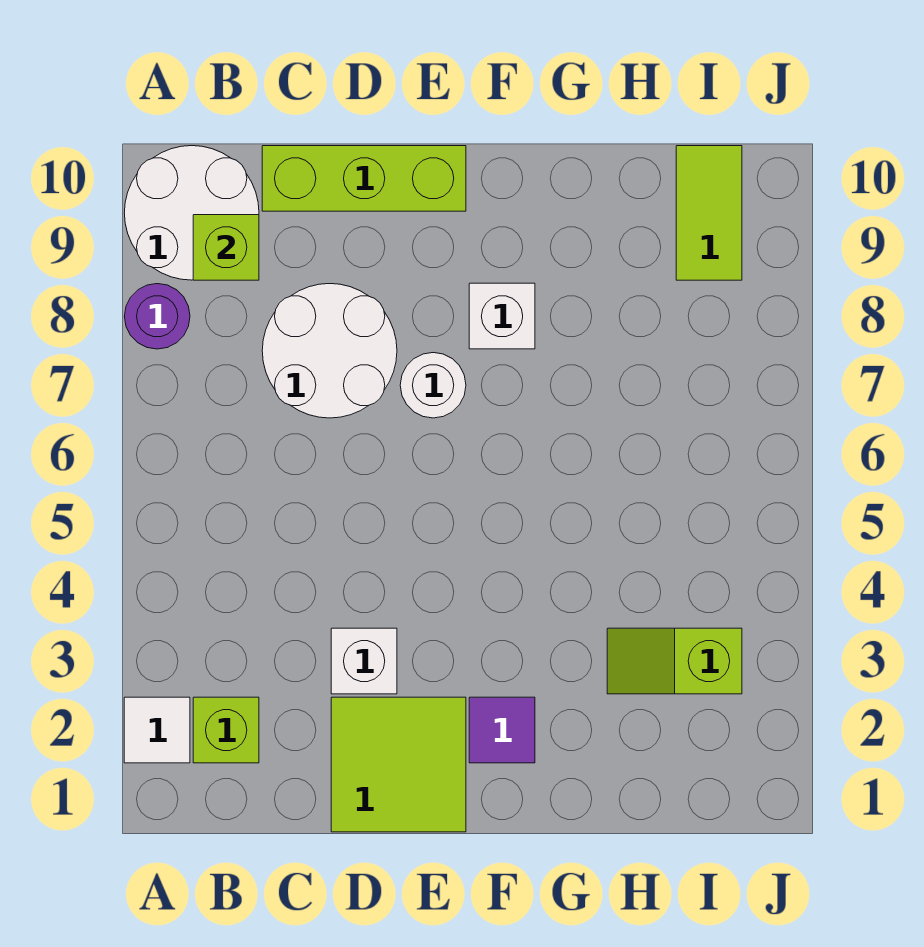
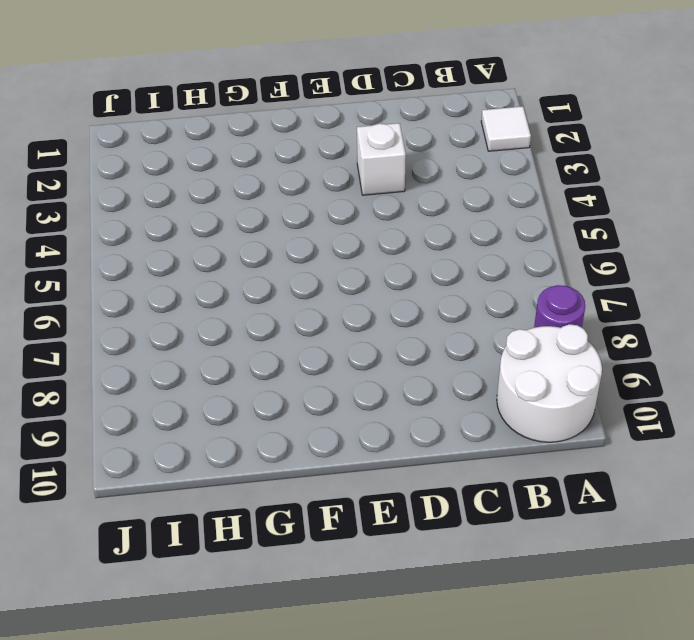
none -> lime 1x1 brick [193,697,259,763]
none -> white 2x2 round brick [262,284,397,418]
none -> lime 1x3 brick [262,146,466,211]

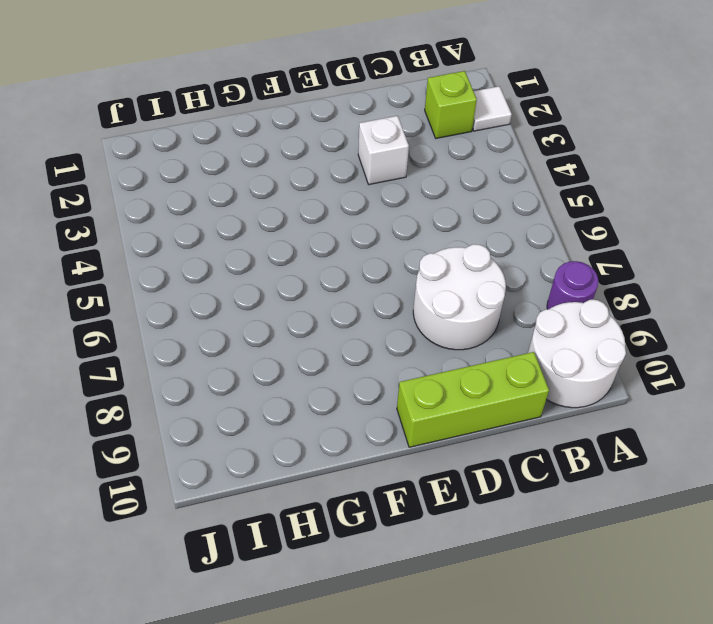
none -> lime 2x2 tile [331,697,466,832]
none -> white 1x1 round brick [400,353,466,418]
none -> purple 1x1 tile [469,697,535,763]

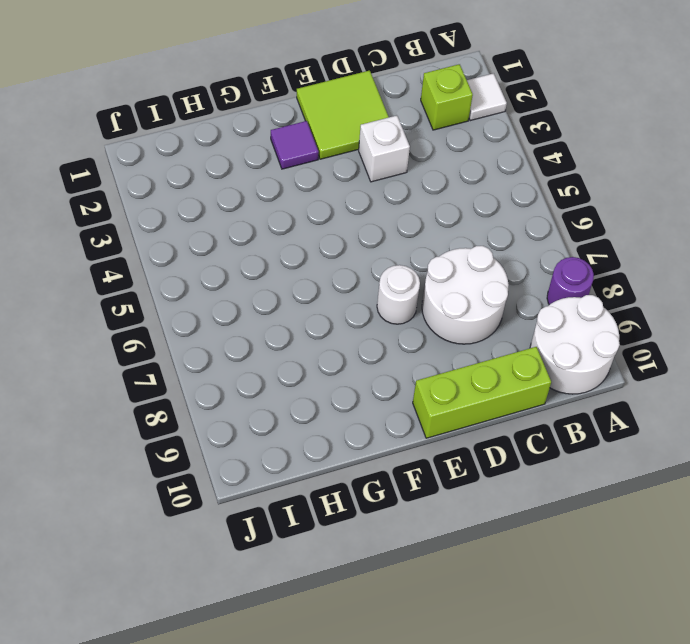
none -> white 1x1 brick [469,283,535,349]
none -> lime 1x2 slope [607,628,742,694]
none -> lime 1x2 tile [676,146,742,280]

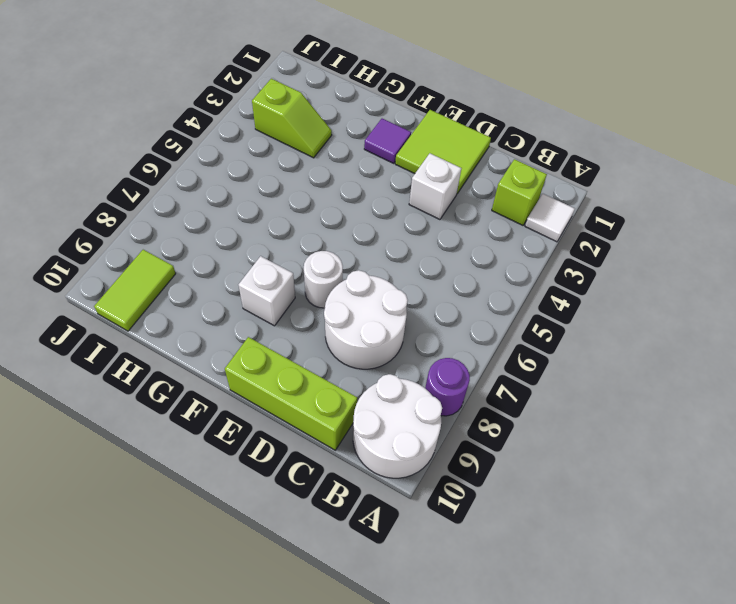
none -> lime 1x1 brick [193,215,259,280]

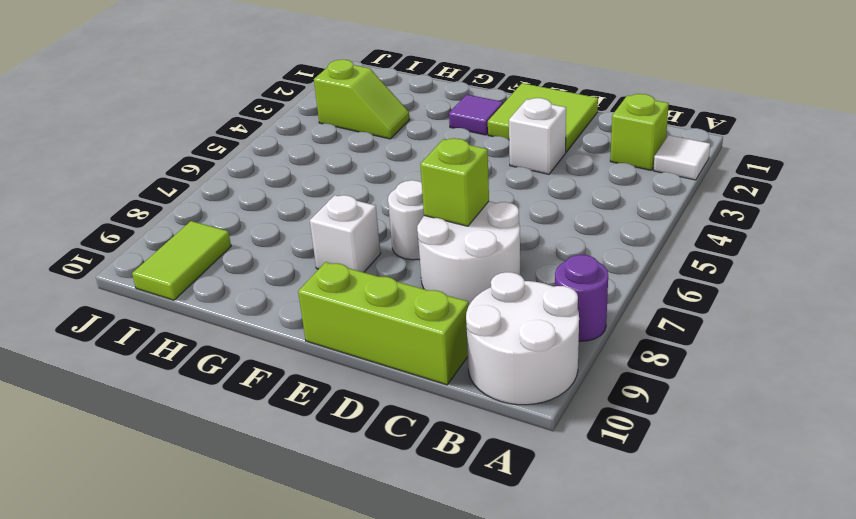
lime 1x1 brick [420,138,489,226] -> lime 1x1 brick moved to [193,215,259,280]

